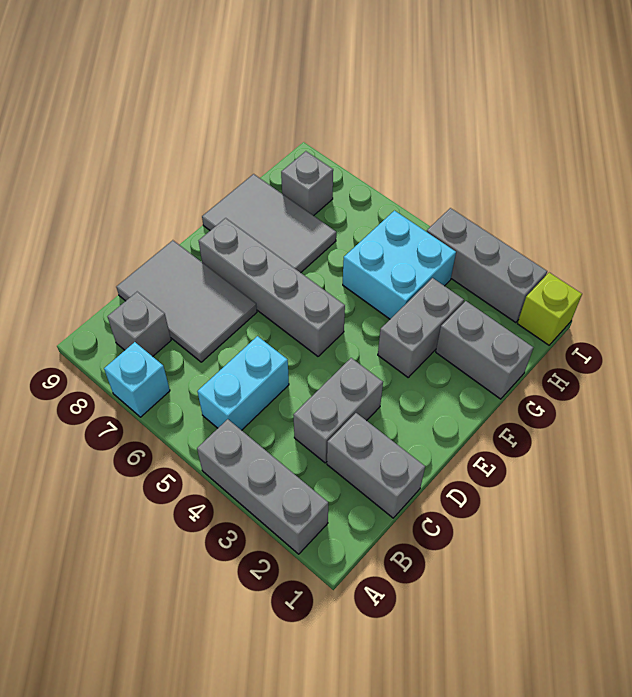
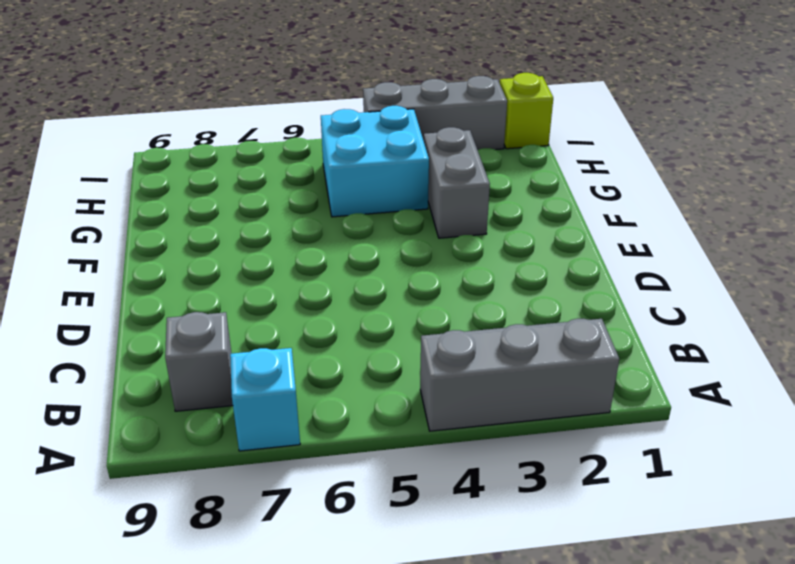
none -> cyan 1x2 brick [197,336,289,430]
none -> grey 1x2 brick [327,413,425,518]
none -> grey 1x2 brick [293,358,383,463]

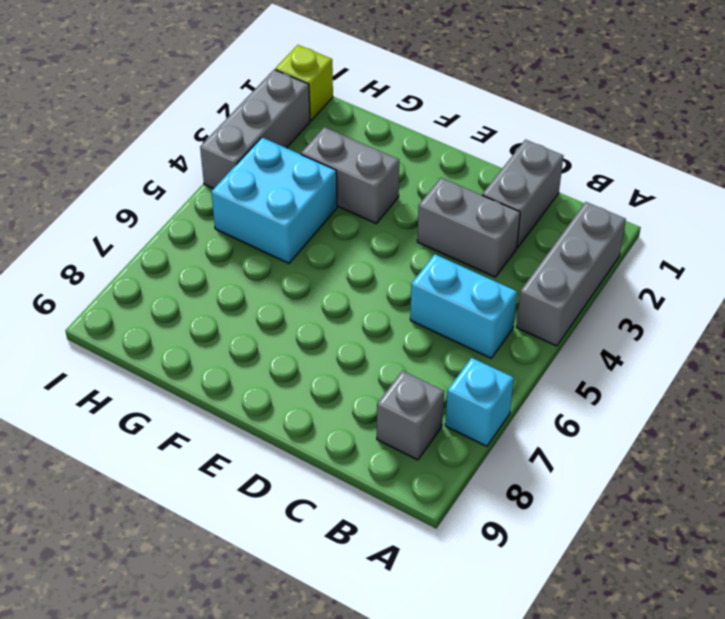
none -> grey 2x3 tile [116,240,257,362]
none -> grey 1x4 brick [199,218,345,356]
none -> grey 2x3 tile [202,174,336,273]

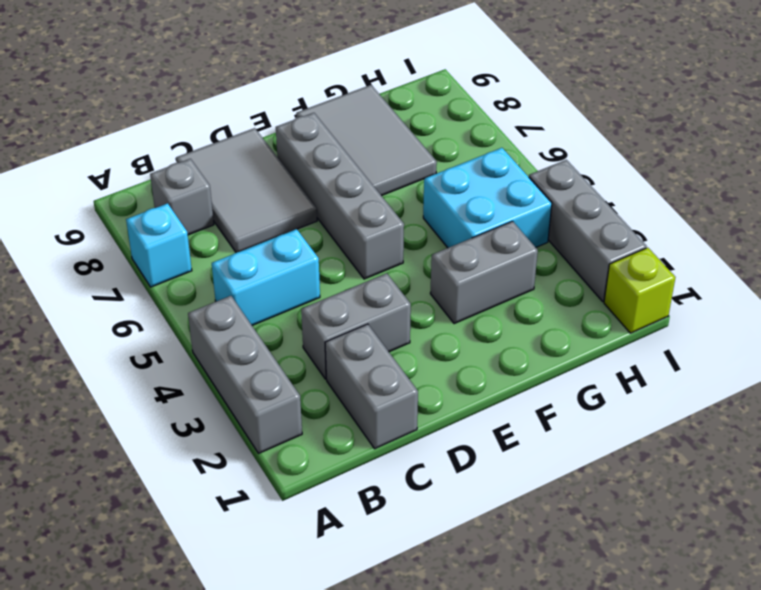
none -> grey 1x2 brick [436,301,533,399]
none -> grey 1x1 brick [281,151,333,216]

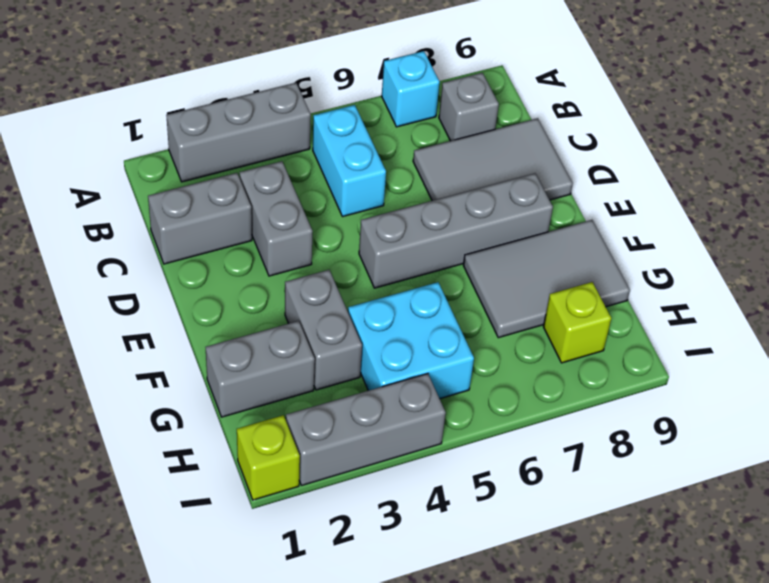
lime 1x1 brick [543,282,611,363] -> grey 1x1 brick [281,151,333,216]

